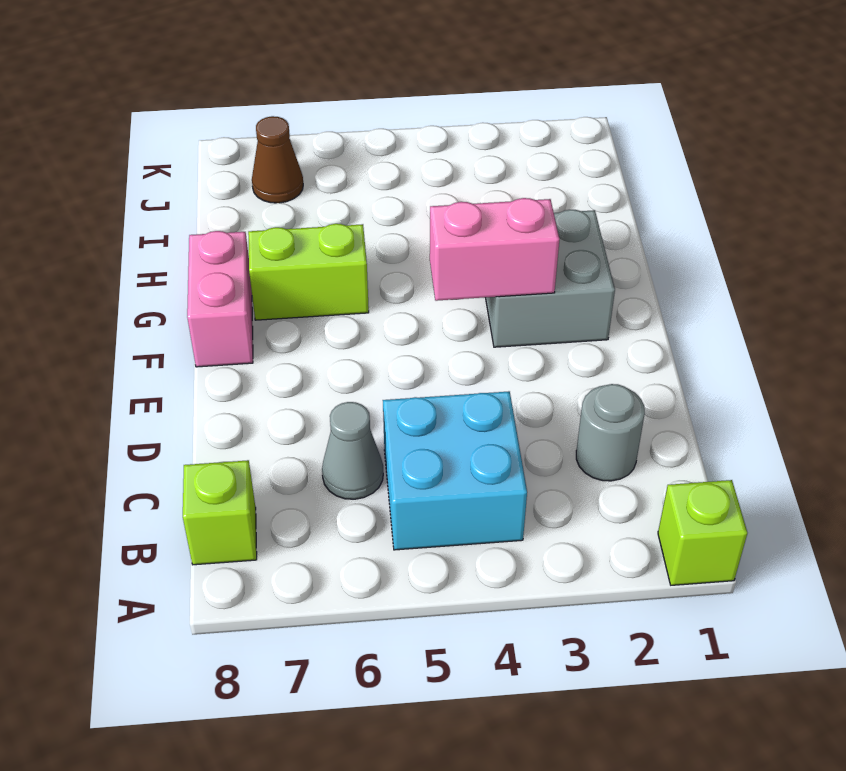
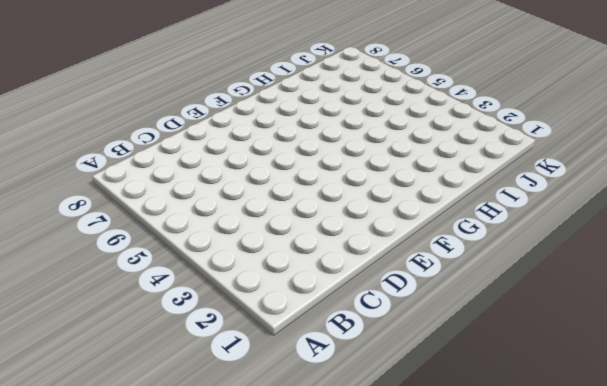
none -> lime 1x1 brick [658,480,747,585]
none -> cyan 2x2 brick [383,391,527,550]

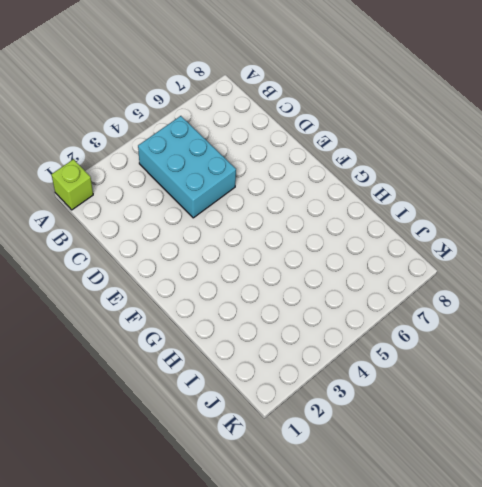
cyan 2x3 brick [138,116,236,218] -> cyan 2x2 brick [383,391,527,550]
none -> lime 1x1 brick [183,460,257,565]
none -> grey 1x1 round brick [576,384,645,481]

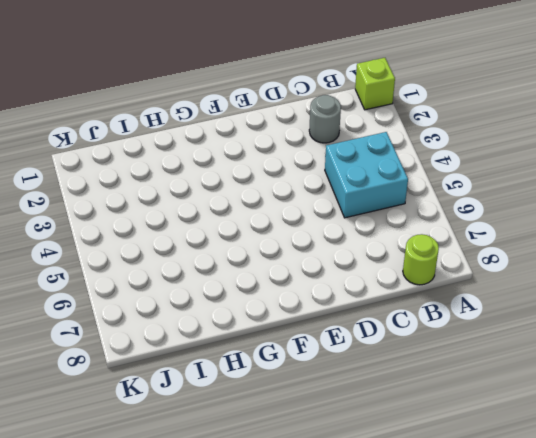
lime 1x1 round brick [403,234,439,285] -> lime 1x1 brick [183,460,257,565]
none -> grey 1x1 cone [322,402,383,499]
none -> grey 2x2 brick [485,210,615,347]

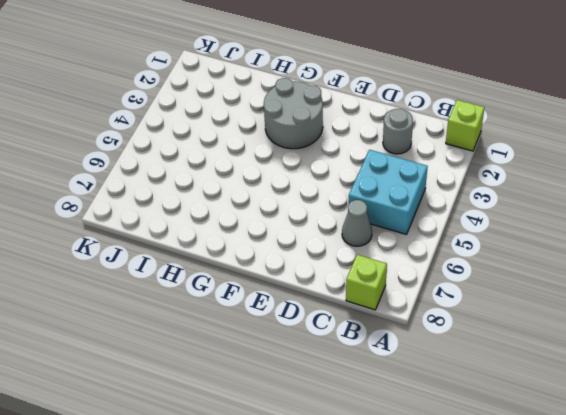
grey 2x2 round brick [264,78,323,149] -> grey 2x2 brick [485,210,615,347]
none -> pink 1x2 brick [187,231,253,367]
none -> lime 1x2 brick [248,224,369,320]

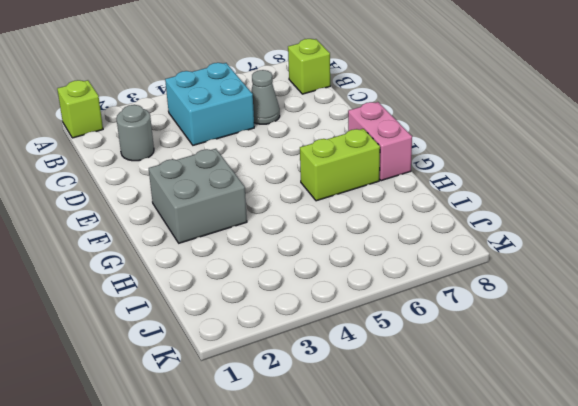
none -> brown 1x1 cone [252,116,303,203]
none -> pink 1x2 brick [430,198,560,301]

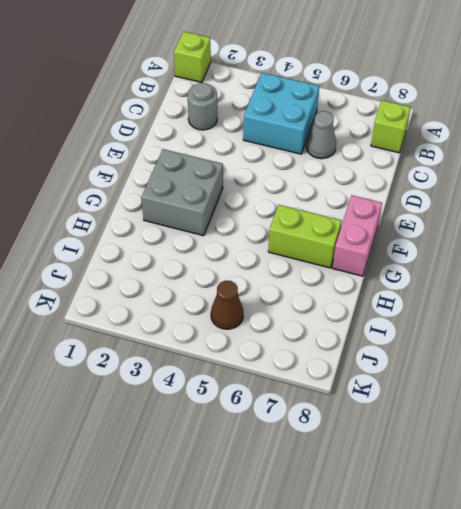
brown 1x1 cone [211,281,243,329] -> brown 1x1 cone moved to [252,116,303,203]
none -> pink 1x2 brick [430,198,560,301]

